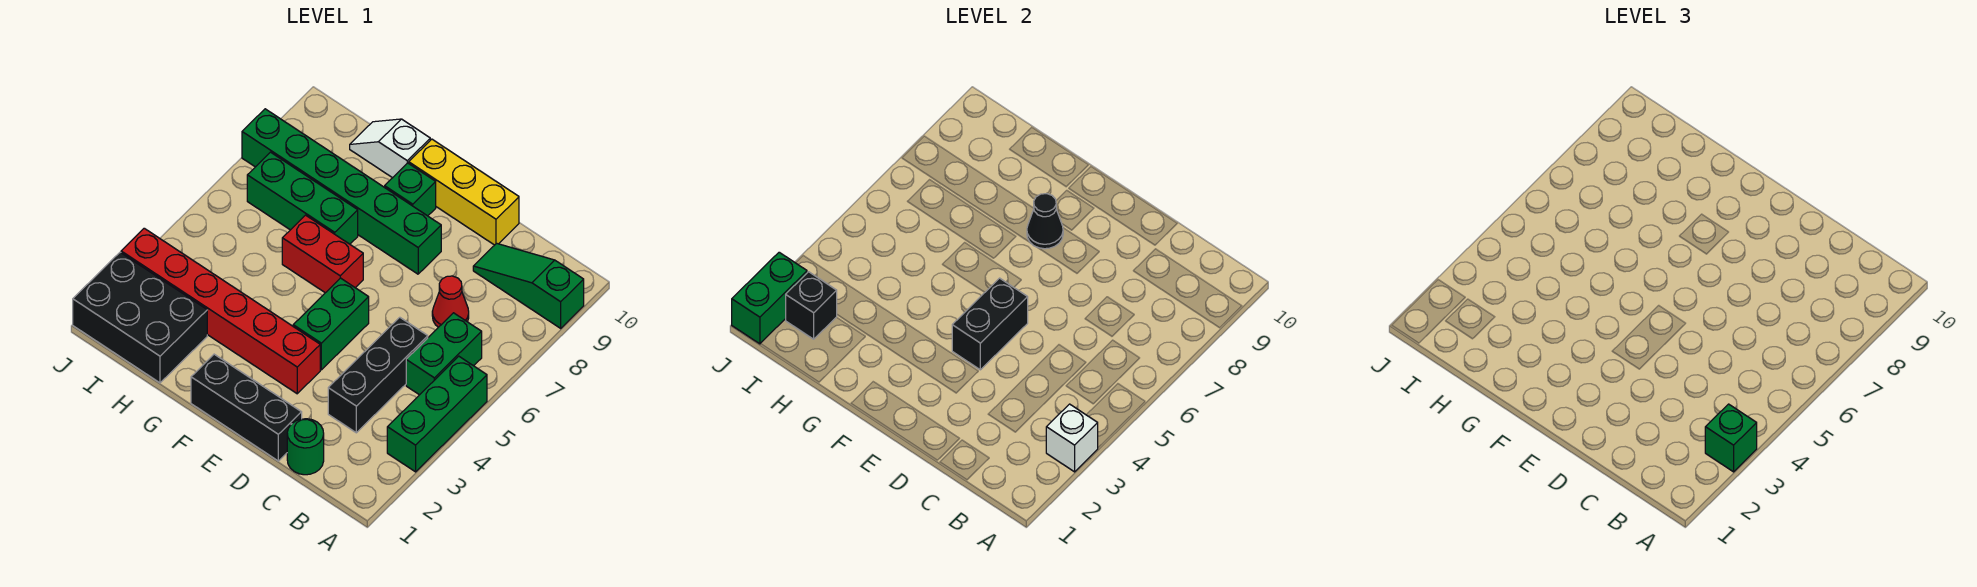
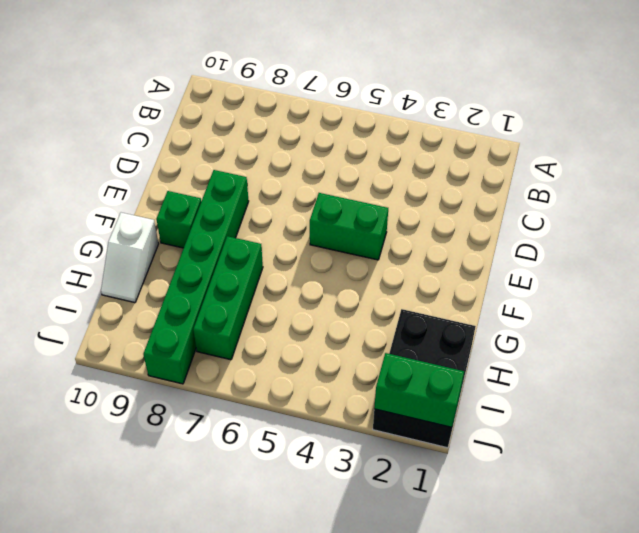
none -> green 1x3 brick [387,356,487,472]
none -> green 1x3 slope [473,243,584,328]
none -> green 1x2 brick [406,313,482,395]

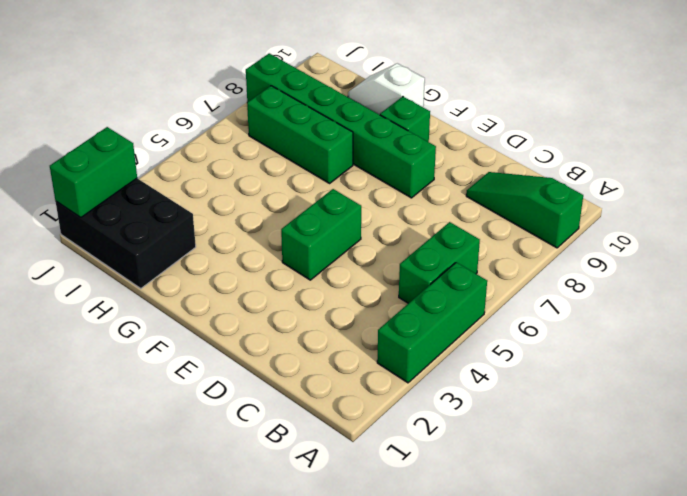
none -> green 1x1 round brick [287,419,324,475]
none -> black 1x3 brick [328,317,428,433]
none -> red 1x1 cone [432,276,469,327]

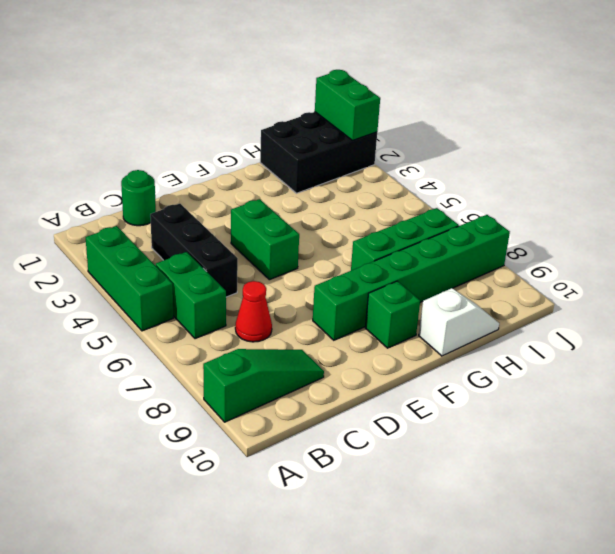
none -> black 1x3 brick [191,354,302,461]
none -> yellow 1x3 brick [409,139,519,245]
none -> red 1x6 brick [121,228,320,394]

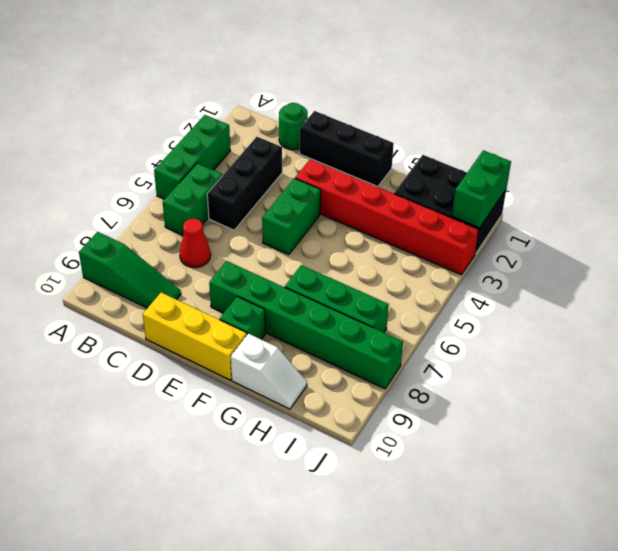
none -> red 1x2 brick [282,215,363,293]
none -> white 1x1 brick [1046,404,1098,472]
none -> black 1x2 brick [952,278,1028,370]

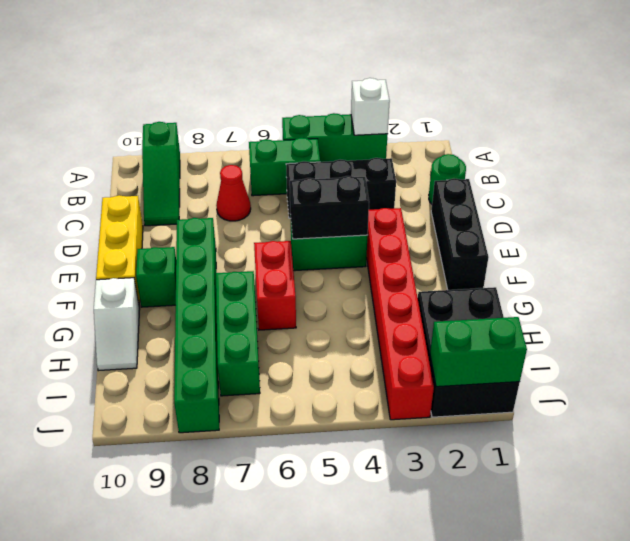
none -> black 1x1 cone [1027,194,1063,249]
none -> black 1x1 brick [786,272,837,339]
none -> green 1x1 brick [1705,404,1757,472]

